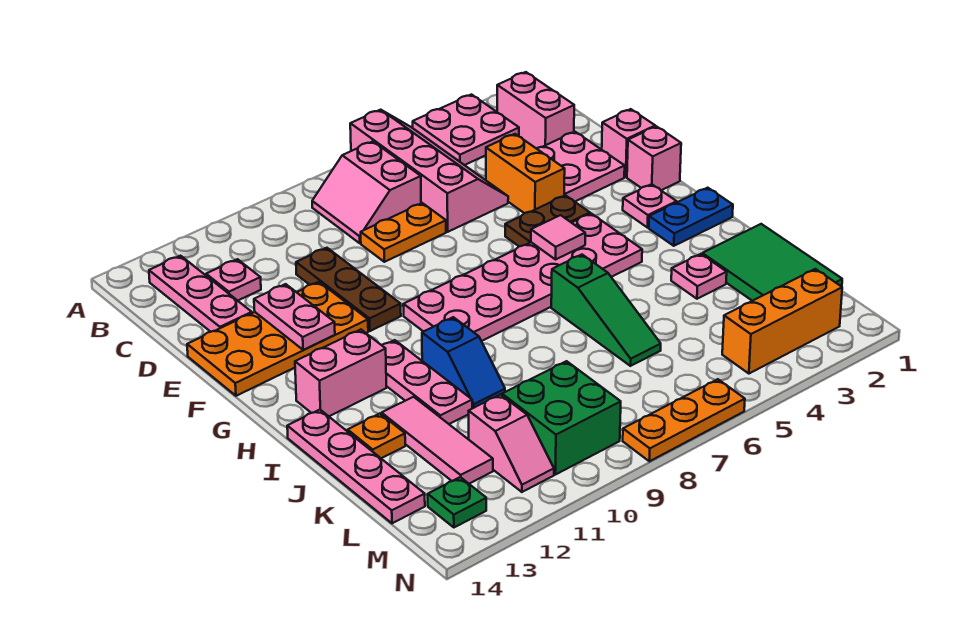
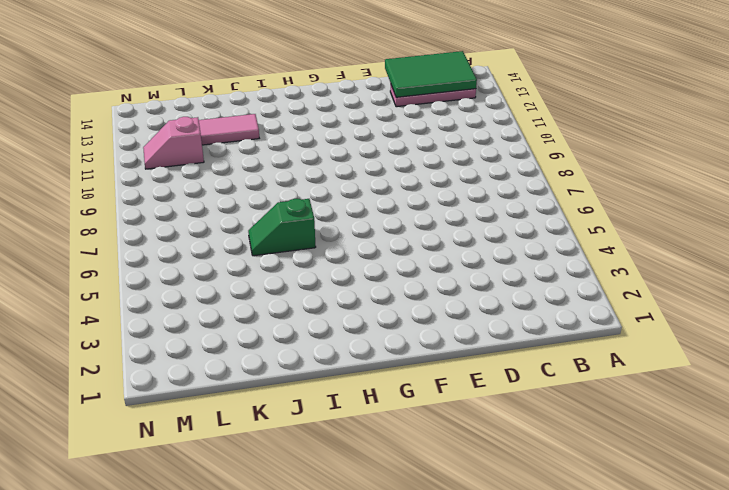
green 2x3 tile [385,51,477,97] -> green 2x3 tile moved to [702,224,842,301]
green 1x2 slope [248,199,316,256] -> green 1x3 slope [551,255,661,366]
none -> pink 2x2 plate [413,95,519,165]
none -> pink 2x4 slope [350,110,508,232]
none -> pink 1x2 brick [497,72,574,148]
none -> pink 2x2 slope [312,141,421,243]

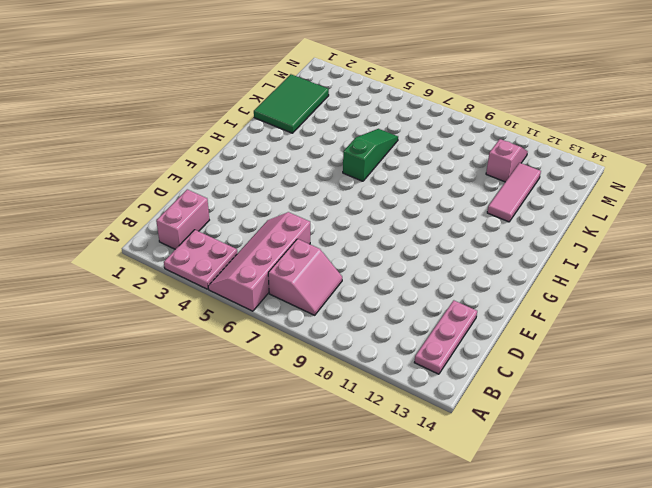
none -> pink 1x1 plate [206,259,261,301]
none -> pink 2x2 plate [536,132,625,202]
none -> orange 1x2 brick [486,134,565,213]
none -> orange 1x2 plate [361,203,446,262]

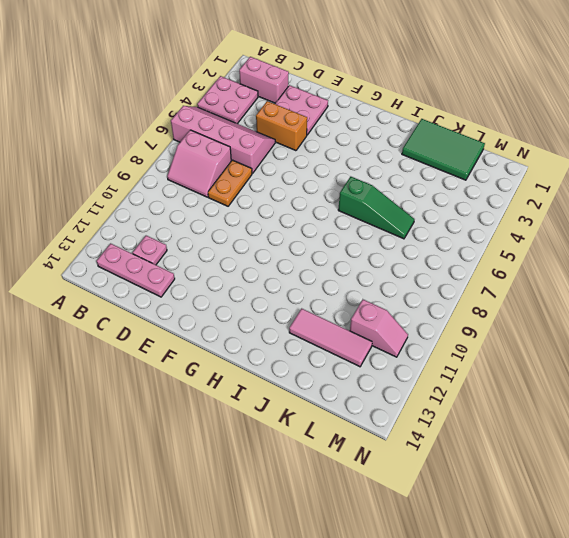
none -> brown 1x3 plate [296,248,401,331]
none -> pink 1x1 brick [602,109,655,177]
none -> orange 2x4 plate [187,282,368,396]
none -> pink 1x1 brick [627,126,681,190]

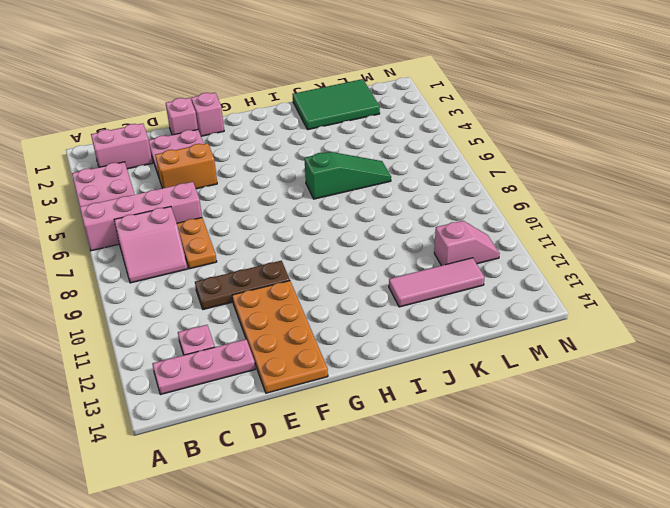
none -> brown 1x2 plate [505,195,590,246]
none -> pink 1x1 plate [623,184,677,228]
none -> pink 2x6 plate [403,214,642,341]
none -> blue 1x2 plate [649,188,733,246]

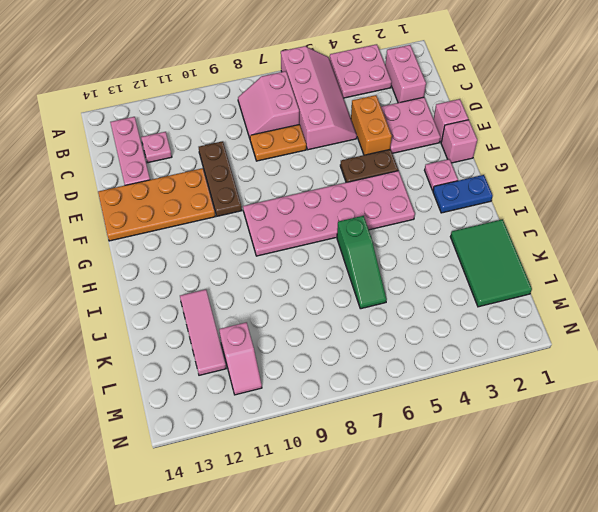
none -> pink 1x3 plate [382,340,472,424]
none -> pink 1x2 brick [295,330,386,416]
none -> blue 1x2 slope [422,317,505,408]
none -> pink 1x4 plate [287,410,425,523]

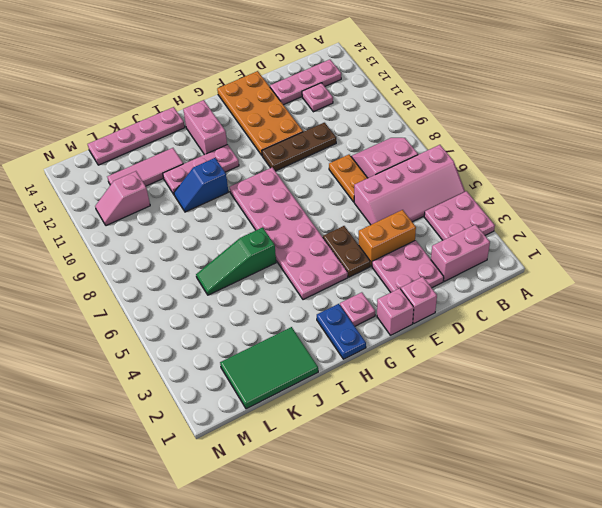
none -> pink 1x1 plate [671,254,727,299]
none -> orange 1x1 plate [348,414,405,458]
none -> green 2x2 brick [502,361,621,475]
none -> orange 1x3 brick [722,269,842,374]

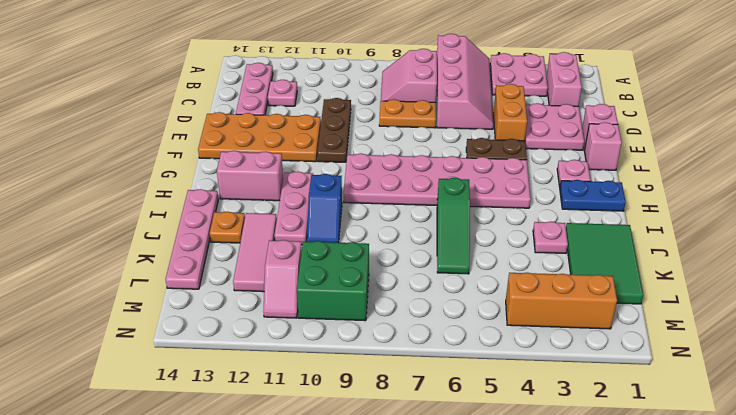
none -> green 1x1 plate [428,477,486,527]
none -> orange 1x3 plate [623,379,745,461]
none -> pink 1x2 plate [254,284,335,350]
none -> pink 1x1 tile [531,215,585,259]

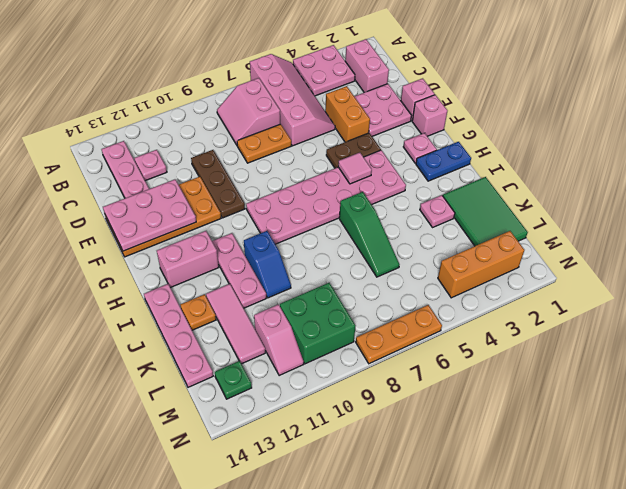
pink 2x3 plate [103,179,196,251] -> pink 1x2 plate [254,284,335,350]

